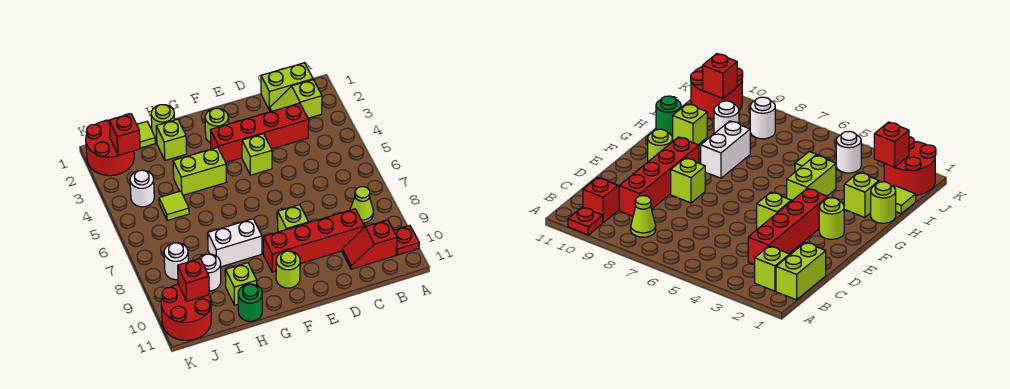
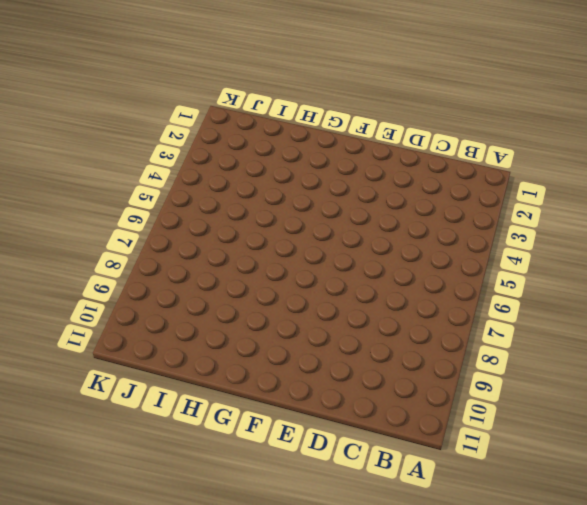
none -> red 1x1 plate [394,225,419,255]
none -> lime 1x2 brick [261,63,313,110]
none -> lime 1x2 slope [270,80,322,118]

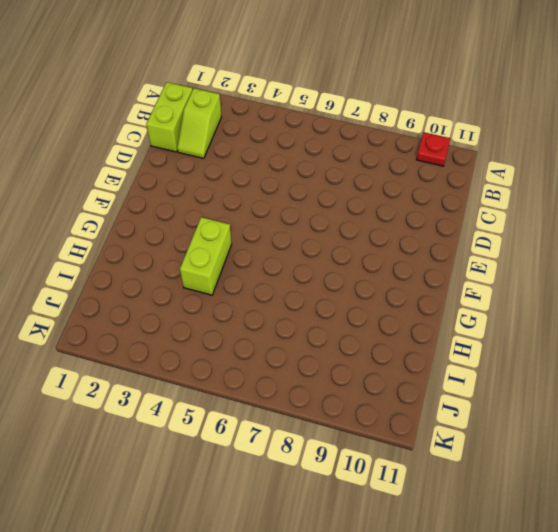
none -> lime 1x1 cone [350,187,373,223]
none -> red 1x2 slope [342,220,397,269]
none -> red 1x4 brick [210,103,309,162]

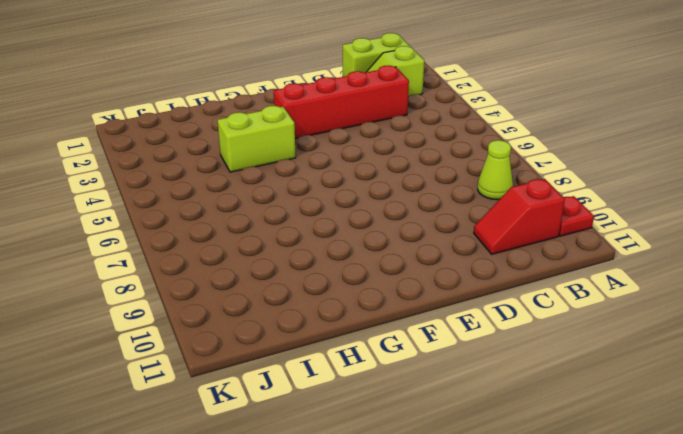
none -> red 1x4 brick [263,209,364,272]
none -> lime 1x1 brick [242,134,272,175]
none -> lime 1x1 brick [278,205,309,232]

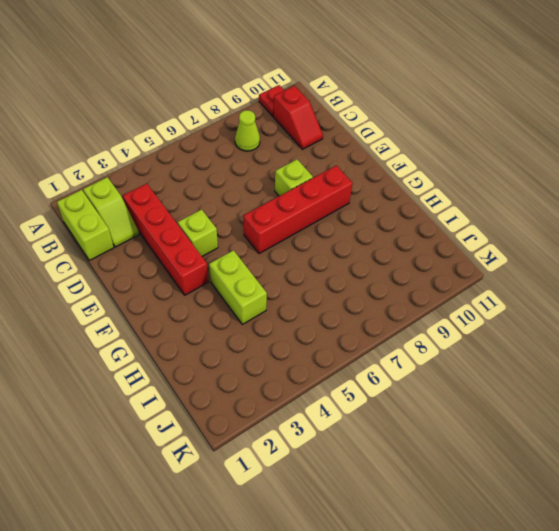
red 1x4 brick [244,165,353,254] -> red 1x4 brick turned to [263,209,364,272]
none -> lime 1x1 round brick [205,108,228,143]
none -> lime 1x1 round brick [276,251,300,288]
none -> white 1x2 brick [208,219,262,267]

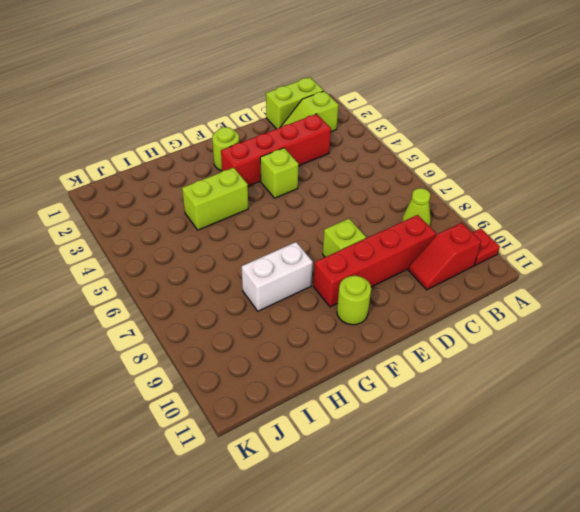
none -> lime 1x1 round brick [151,105,175,139]
none -> lime 1x1 brick [156,119,187,161]
none -> lime 1x1 brick [226,263,257,305]

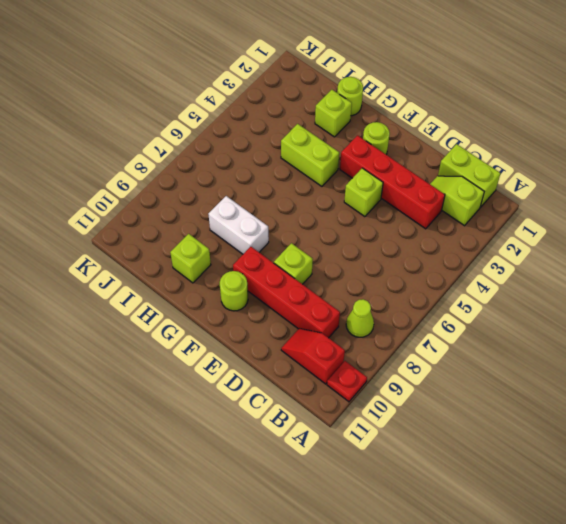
none -> green 1x1 round brick [238,284,262,321]
none -> lime 1x1 tile [137,121,155,148]
none -> lime 1x1 tile [159,191,189,220]

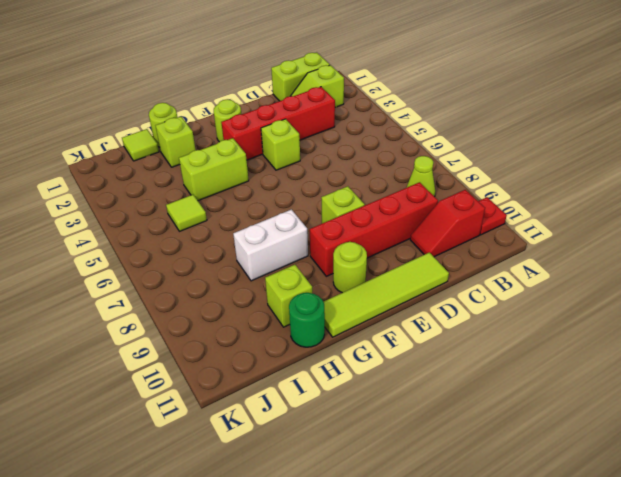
lime 1x4 tile [324,252,449,337] -> none
none -> white 1x1 round brick [198,254,221,291]
none -> red 2x2 round brick [86,121,134,176]
none -> white 1x1 round brick [130,170,154,207]

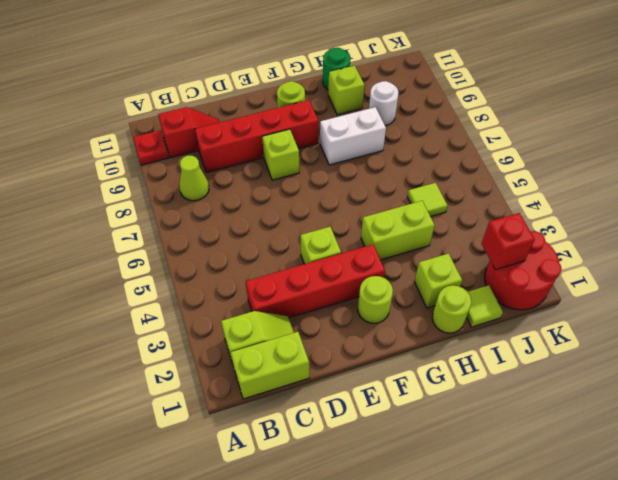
none -> white 1x1 round brick [130,170,154,207]
none -> white 1x1 round brick [164,243,188,280]
none -> red 2x2 round brick [161,284,211,341]

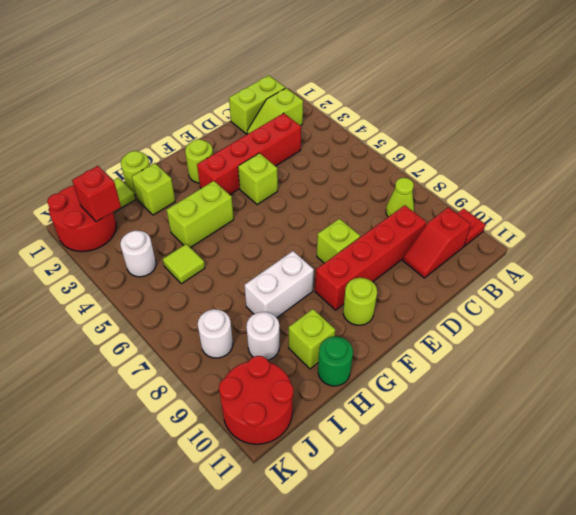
none -> red 1x1 brick [178,259,209,301]

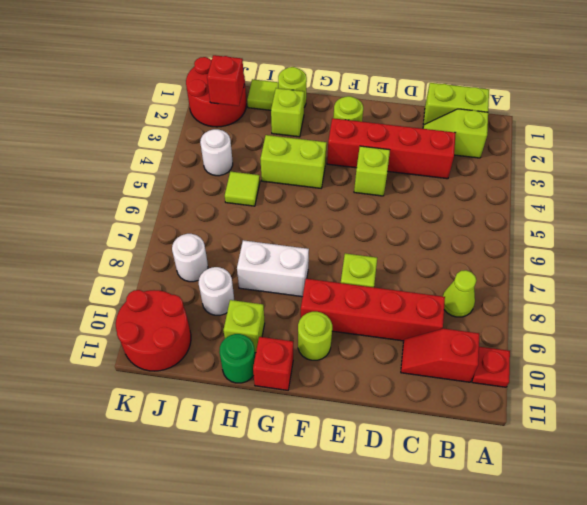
red 1x1 brick [253,337,293,390] -> red 1x1 brick moved to [178,259,209,301]

